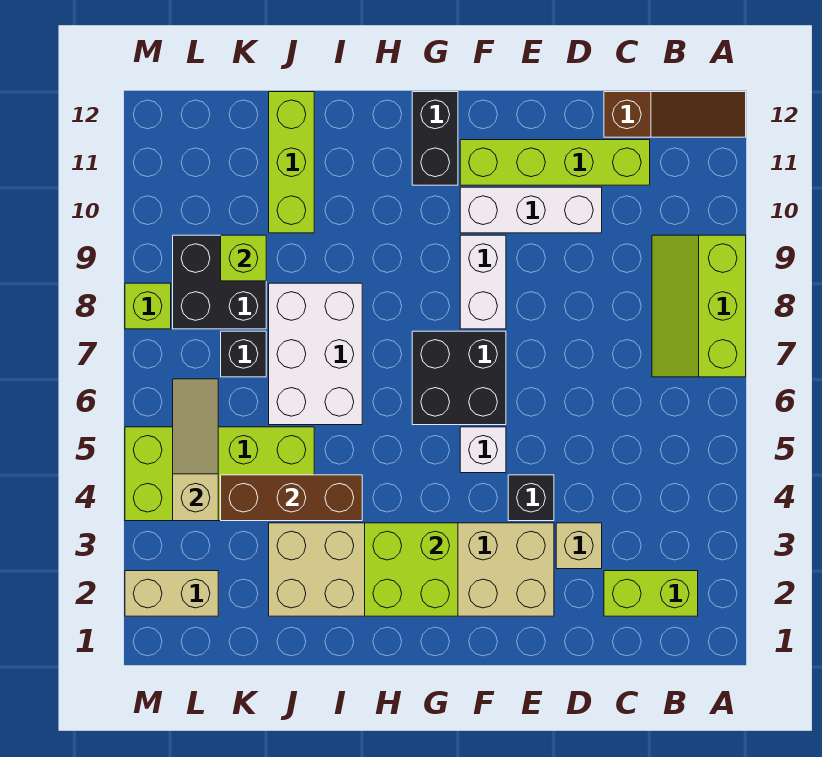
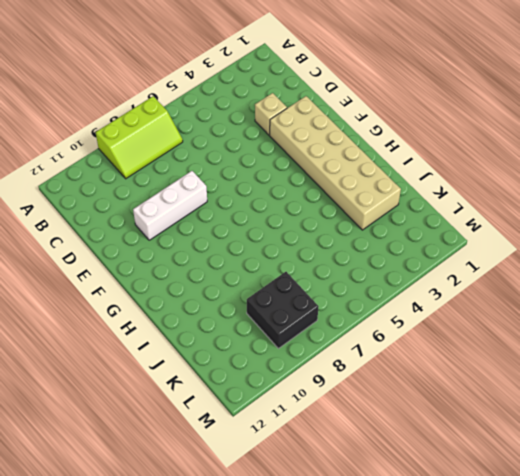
white 1x3 brick [133,171,207,240] -> white 1x3 brick turned to [460,187,602,233]
none -> brown 1x3 slope [604,92,746,137]
none -> lime 1x2 brick [604,571,698,616]
none -> lime 1x4 brick [460,140,650,185]

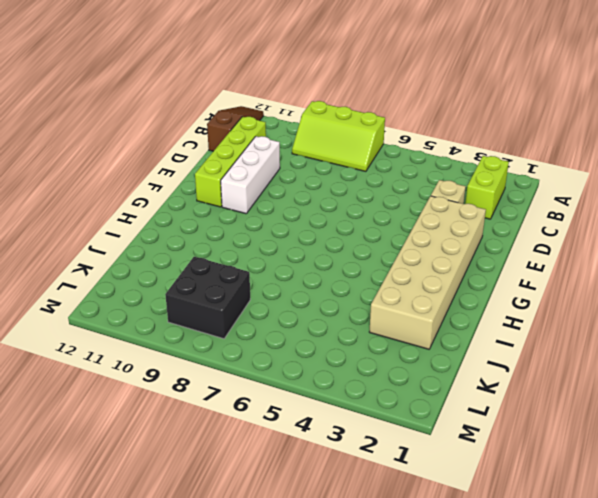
none -> black 1x1 brick [508,475,554,521]
none -> white 1x1 brick [460,427,506,473]
none -> black 2x2 brick [412,331,506,425]

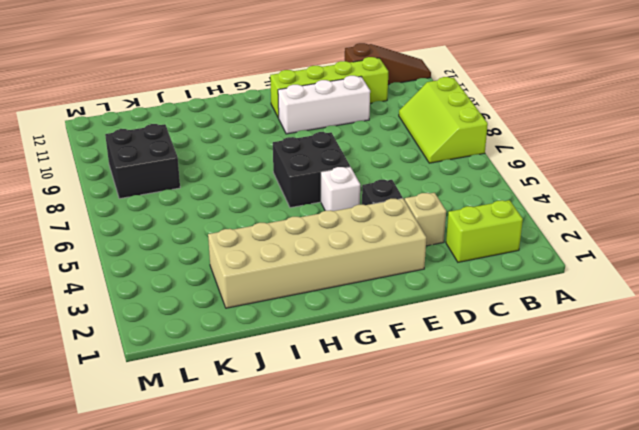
none -> white 1x2 brick [460,235,506,329]
none -> black 1x2 brick [412,92,458,185]
none -> white 2x3 brick [269,283,362,425]

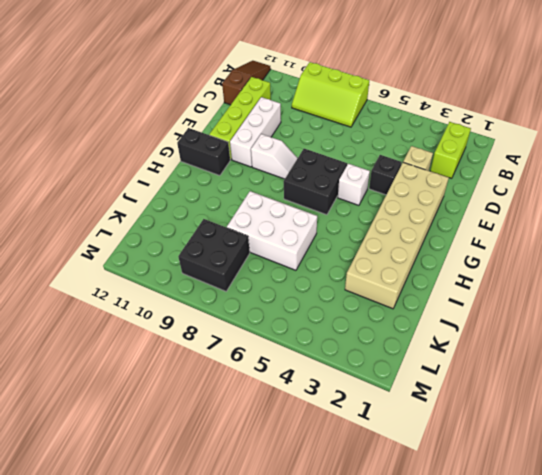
white 1x2 slope [251,134,298,179] -> white 1x2 brick [460,235,506,329]
none -> lime 2x4 brick [125,427,314,521]
none -> lime 1x3 brick [269,92,314,233]
none -> black 1x1 brick [221,331,266,377]

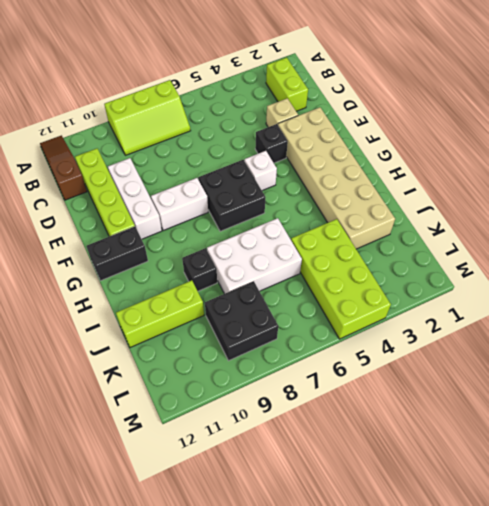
black 1x1 brick [182,248,217,291] -> black 1x1 brick moved to [221,331,266,377]
none -> tan 1x2 brick [125,571,218,616]
none -> lime 1x1 brick [125,283,171,329]
none -> lime 2x2 brick [365,523,458,616]

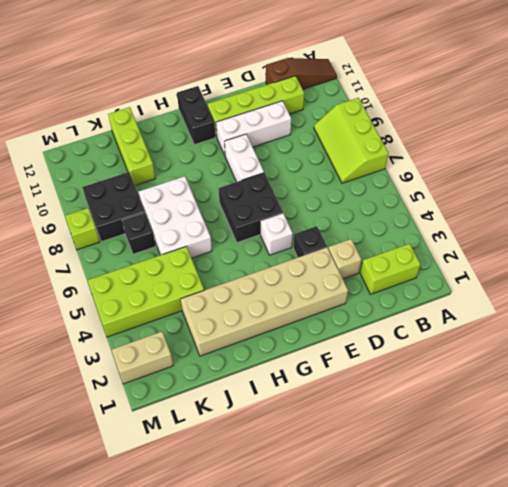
none -> lime 2x2 brick [365,523,458,616]
none -> brown 1x3 brick [221,475,362,521]
none -> lime 1x1 brick [221,235,266,281]

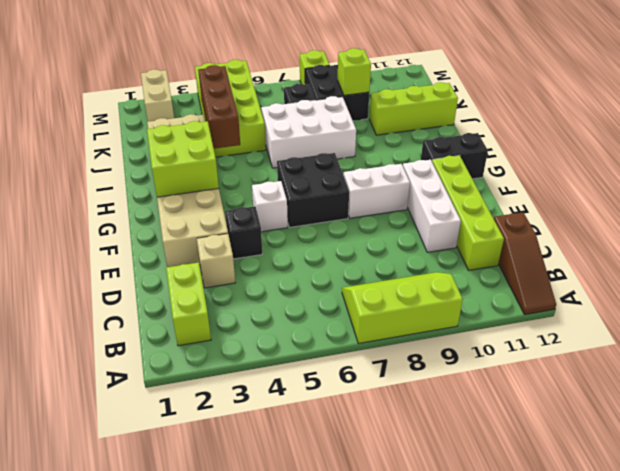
none -> tan 1x3 slope [173,379,218,521]

